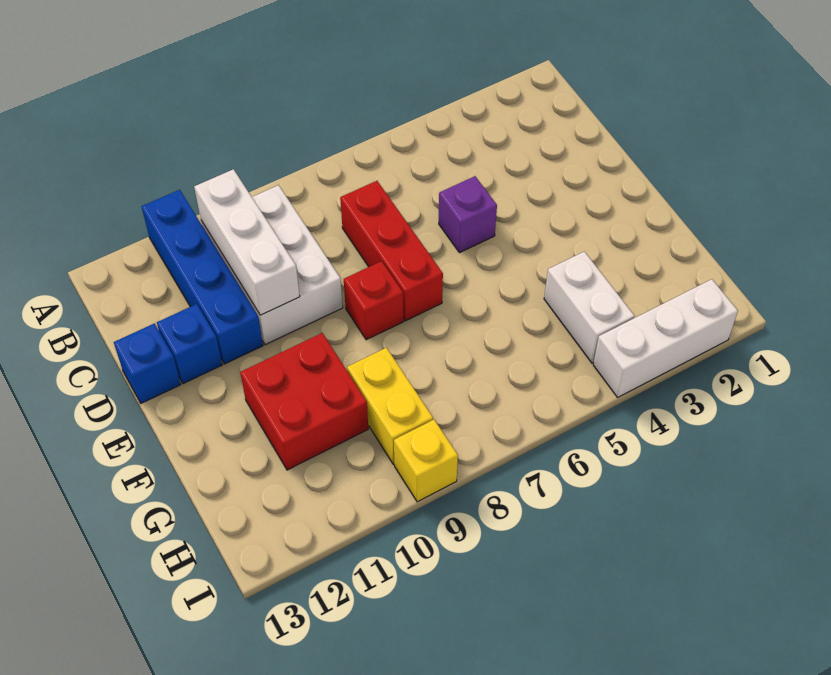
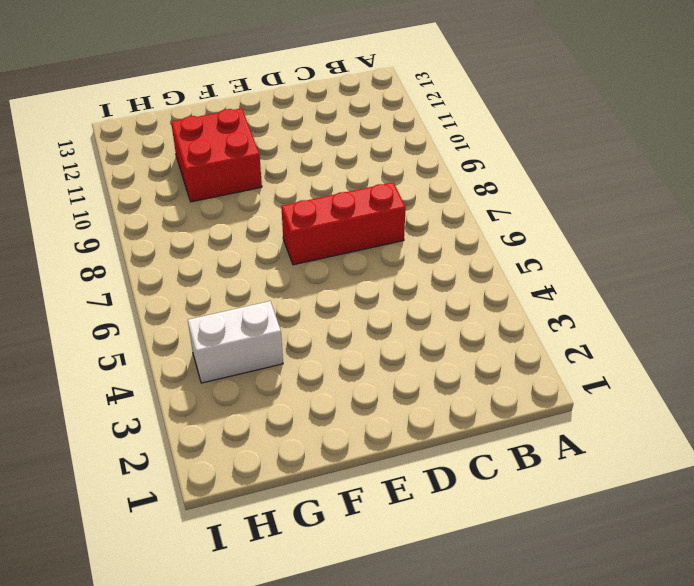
none -> blue 1x4 brick [141,190,263,364]
none -> white 2x3 brick [201,185,343,345]
none -> purple 1x1 brick [439,176,497,253]

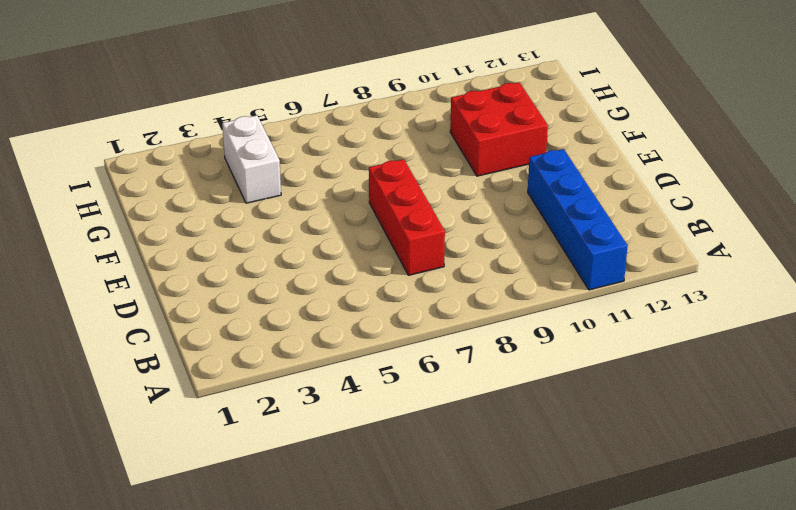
none -> white 2x3 brick [201,185,343,345]
none -> purple 1x1 brick [439,176,497,253]
none -> blue 1x1 brick [157,304,222,384]

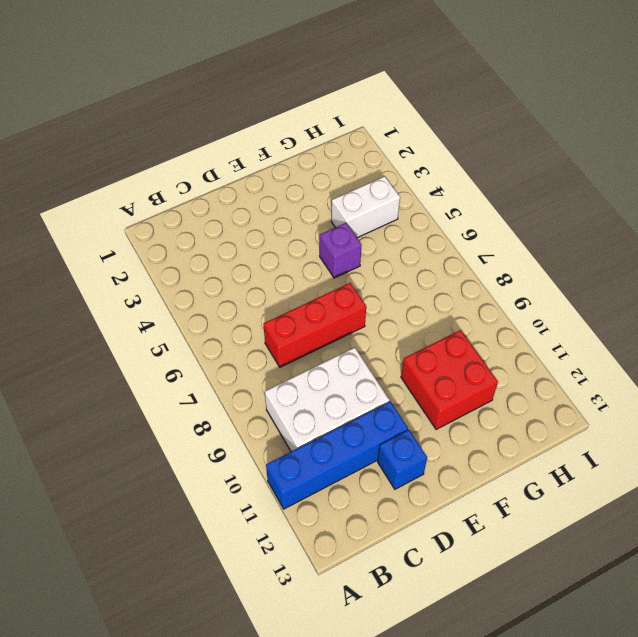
purple 1x1 brick [320,223,362,278] -> purple 1x1 brick moved to [439,176,497,253]
none -> blue 1x1 brick [114,323,181,403]
none -> red 1x1 brick [344,261,404,340]
none -> yellow 1x2 brick [347,348,433,464]

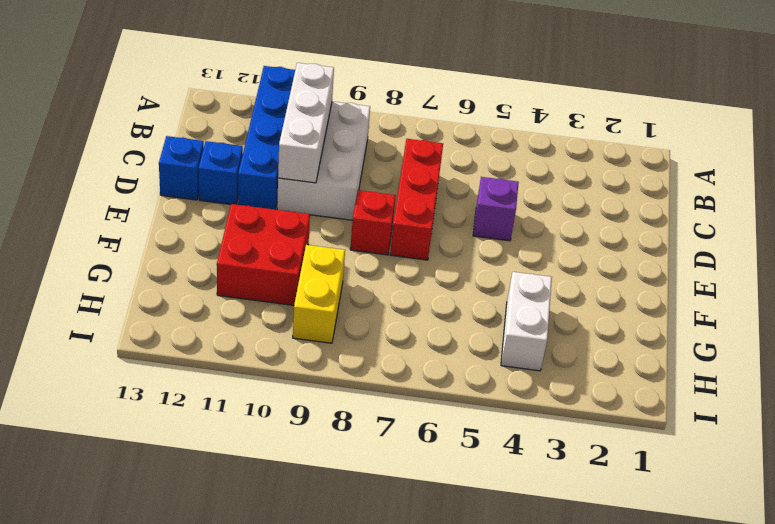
none -> white 1x3 brick [593,279,738,397]
none -> yellow 1x1 brick [394,420,458,502]

